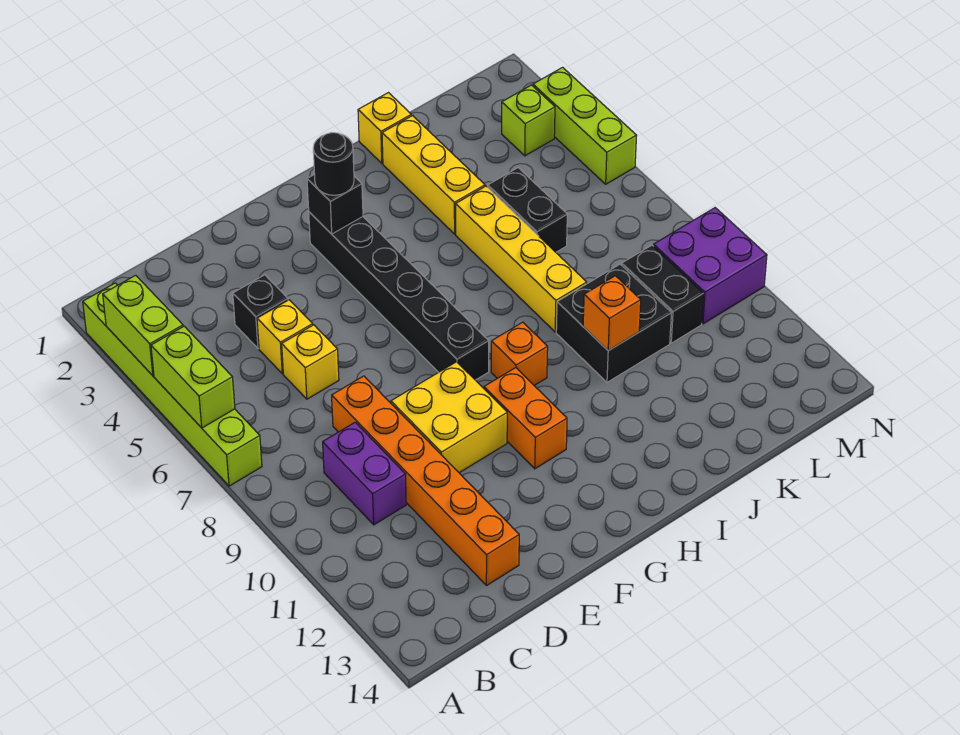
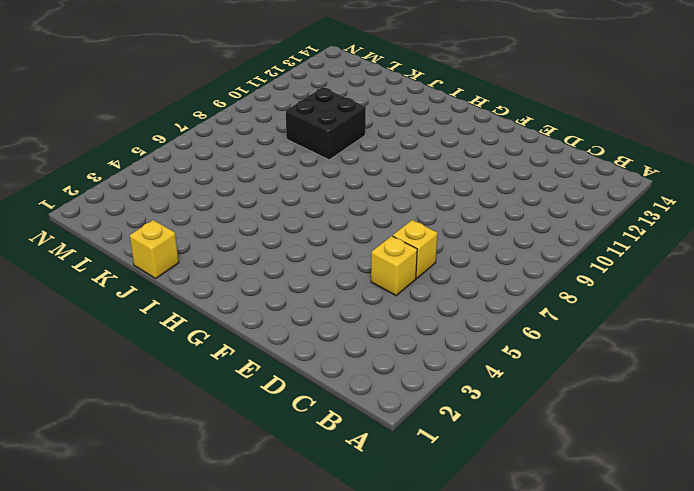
none -> lime 1x6 brick [83,283,262,486]
none -> purple 1x2 brick [323,422,406,525]
none -> black 1x1 brick [233,275,288,348]

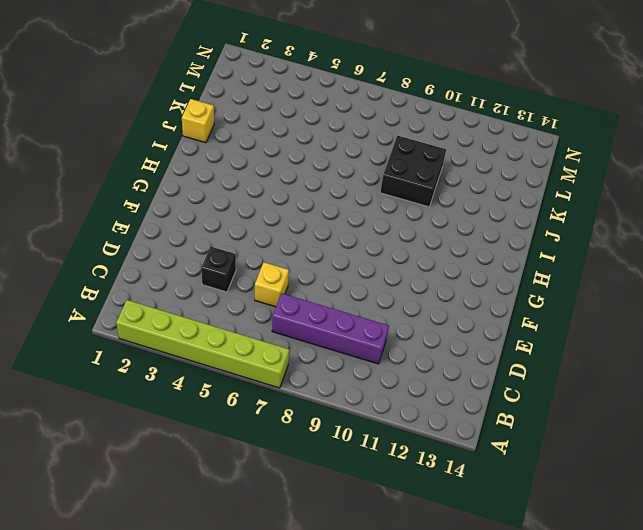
purple 1x4 brick [272,293,389,364] -> purple 1x2 brick [323,422,406,525]
none -> yellow 1x1 brick [257,300,313,374]
none -> orange 1x6 brick [332,376,519,586]
none -> yellow 2x2 brick [391,362,507,473]

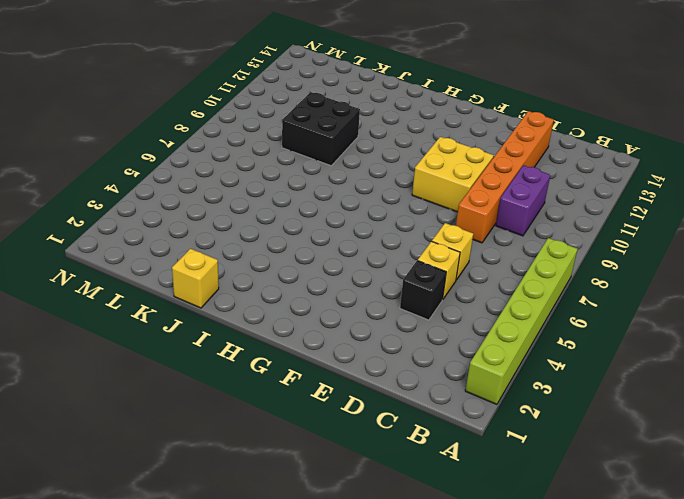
none -> black 1x6 brick [309,212,489,380]
none -> orange 1x2 brick [484,368,567,469]
none -> orange 1x1 brick [491,322,548,385]

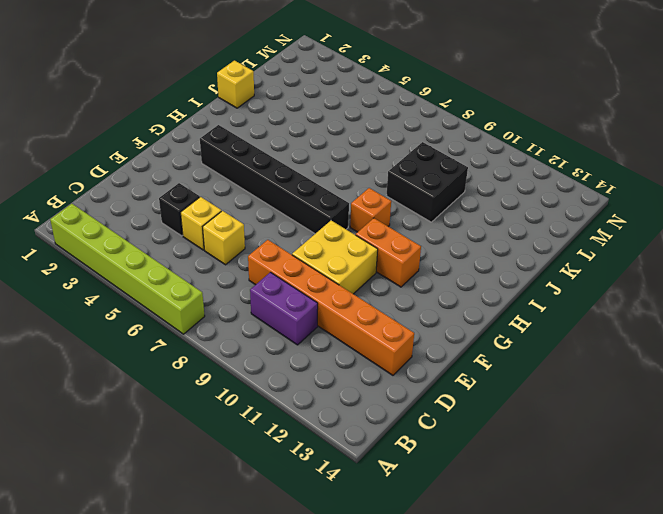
none -> yellow 1x3 brick [382,116,485,234]
none -> yellow 1x4 brick [456,186,587,332]
none -> black 1x2 brick [488,168,567,252]

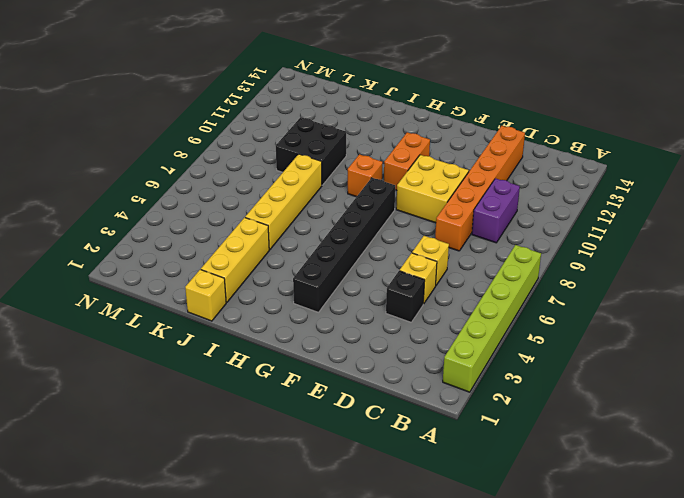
none -> black 1x2 brick [488,168,567,252]
none -> black 1x2 brick [622,245,704,343]
none -> lime 1x1 brick [502,85,555,156]

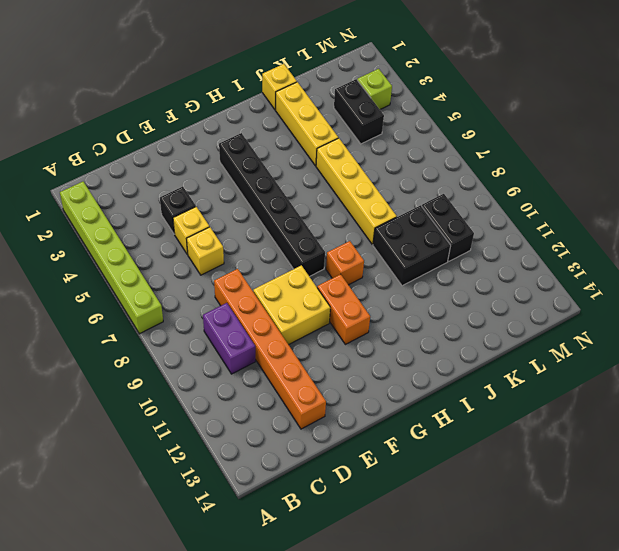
black 1x2 brick [334,79,384,144] -> black 1x2 brick moved to [488,168,567,252]
none -> purple 2x2 brick [654,208,767,324]
none -> lime 1x3 brick [533,67,637,184]
none -> lime 1x2 brick [103,275,183,376]

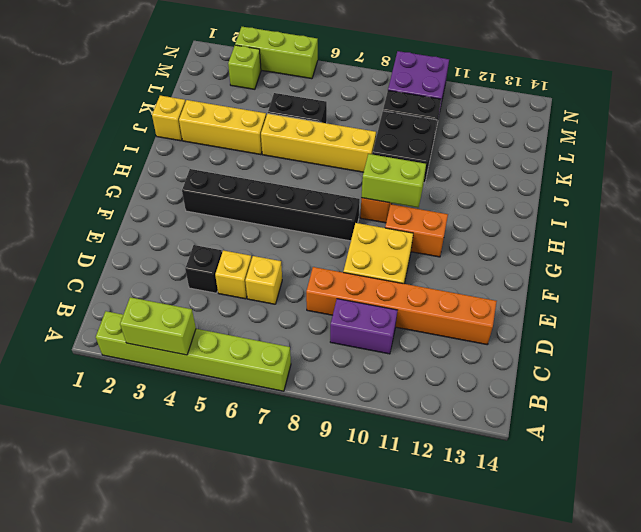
lime 1x2 brick [361,154,426,208] -> lime 1x2 brick moved to [151,326,235,428]
none -> black 1x1 brick [307,174,363,234]
none -> orange 1x1 brick [583,276,641,351]
none -> black 1x1 round brick [313,133,354,195]

